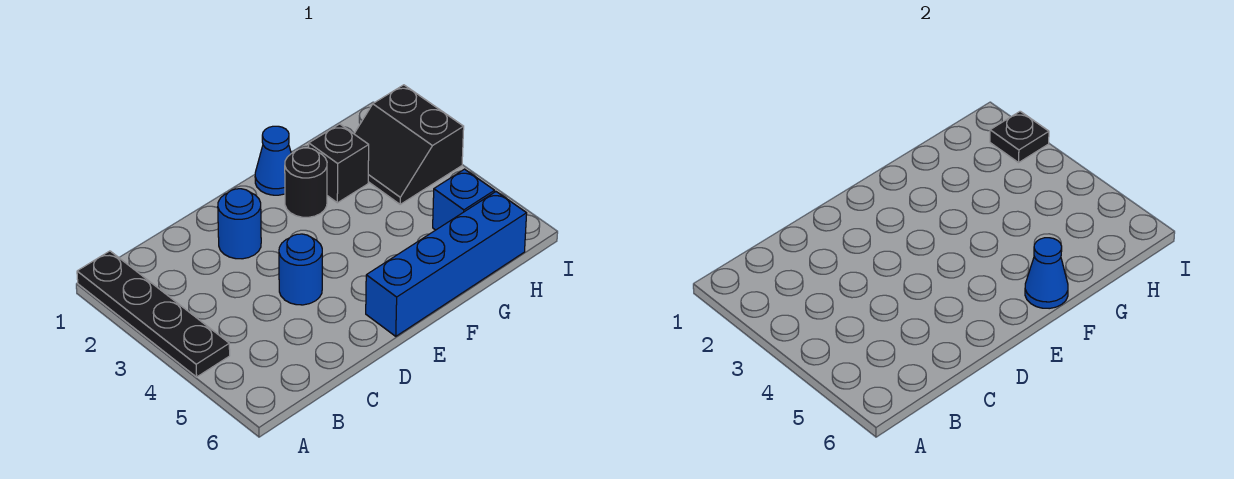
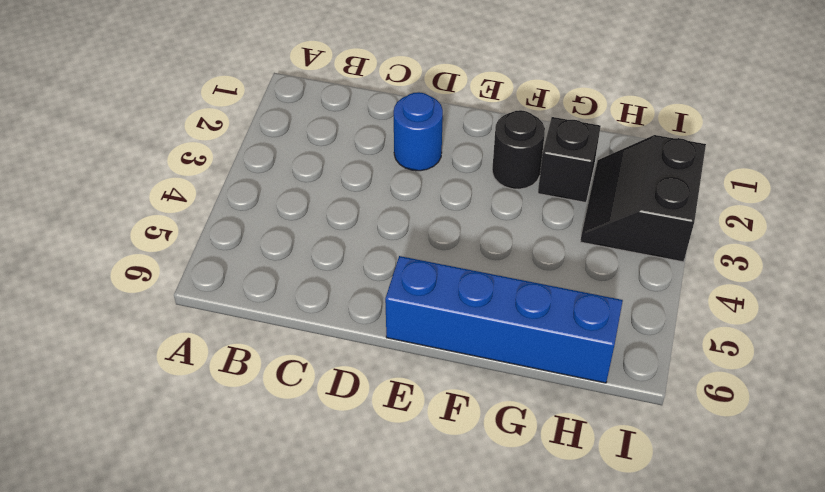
none -> black 1x4 plate [77,251,230,377]
none -> blue 1x1 round brick [279,234,322,305]

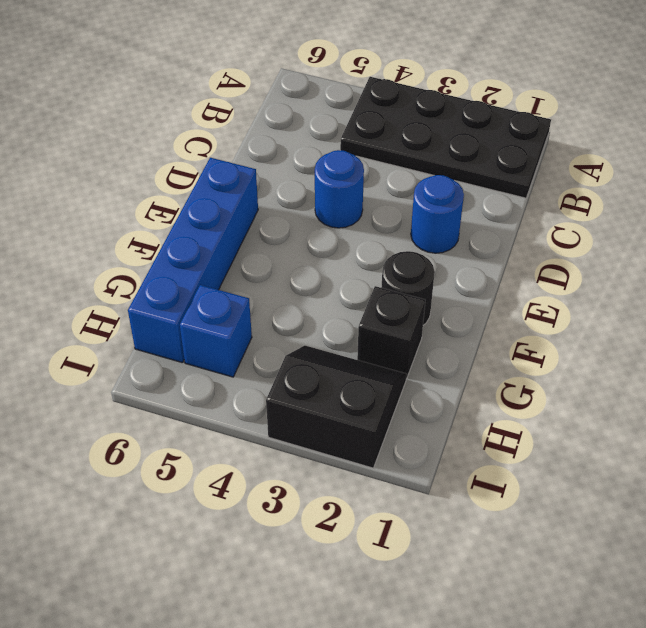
black 2x4 plate [340,77,551,198] -> black 1x4 plate [77,251,230,377]
none -> blue 1x1 cone [255,126,291,195]
none -> blue 1x1 cone [1025,238,1068,309]

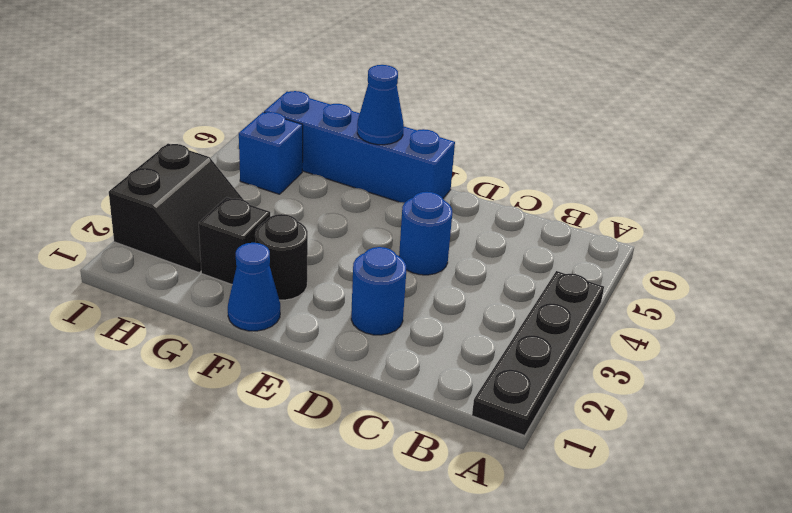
none -> black 1x1 plate [990,111,1049,163]

